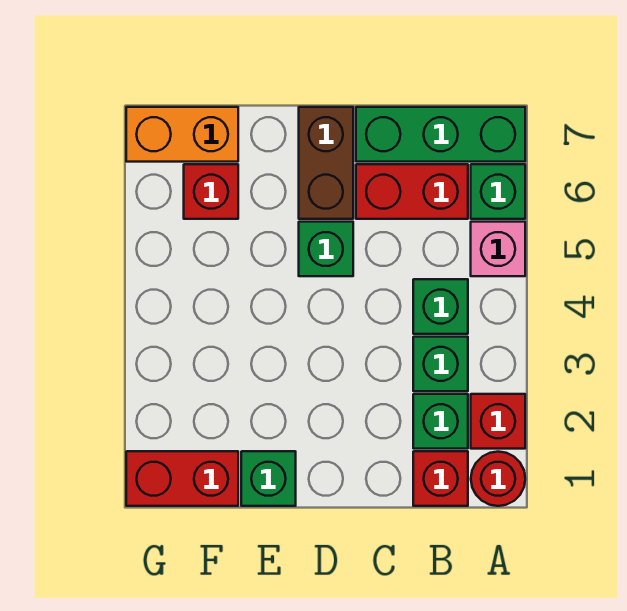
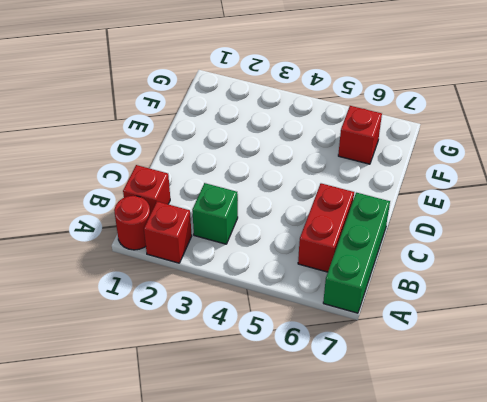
none -> pink 1x1 brick [471,222,525,276]
none -> green 1x1 brick [471,164,525,219]
none -> green 1x1 brick [413,394,468,449]

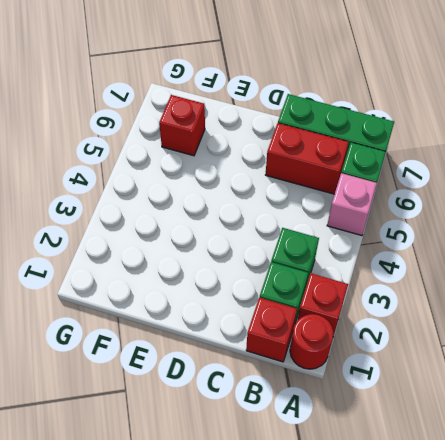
none -> green 1x1 brick [413,279,468,334]
none -> green 1x1 brick [299,222,353,276]
none -> brown 1x2 brick [299,107,353,219]

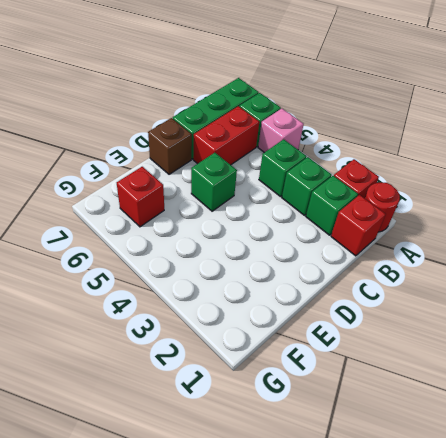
brown 1x1 brick [148,118,192,174] -> brown 1x2 brick [299,107,353,219]
none -> green 1x1 brick [241,451,296,506]
none -> red 1x2 brick [126,451,238,506]
none -> orange 1x2 brick [126,107,238,162]

